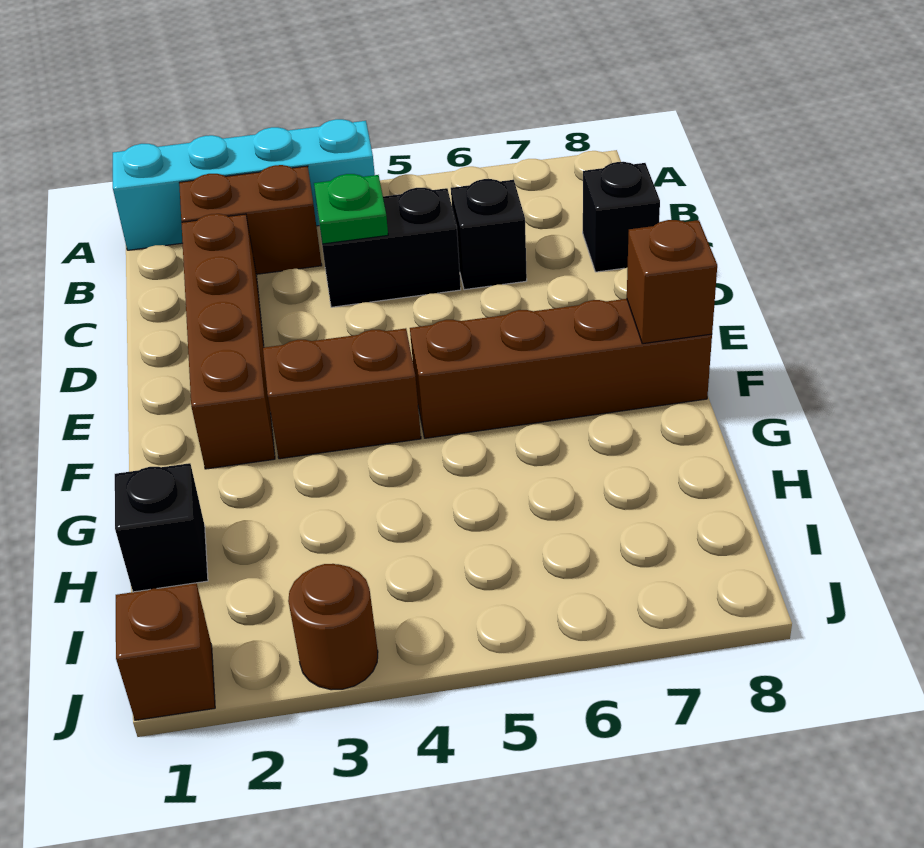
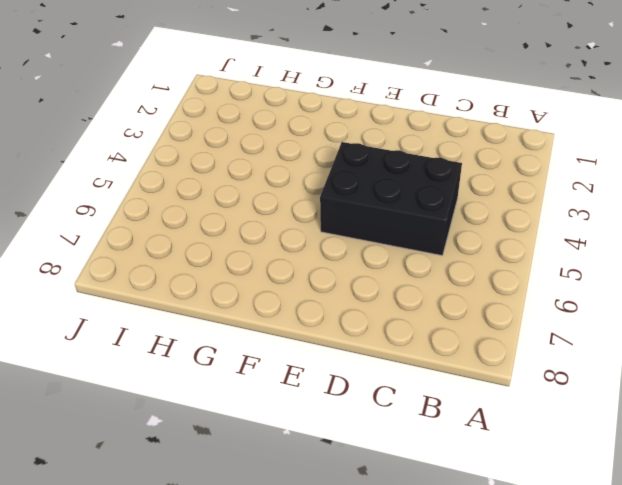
black 2x3 brick [320,142,462,255] -> black 1x2 brick [318,188,461,307]
none -> cyan 1x4 brick [113,119,375,250]
none -> brown 1x2 brick [179,165,322,274]
none -> brown 1x4 brick [181,214,275,469]

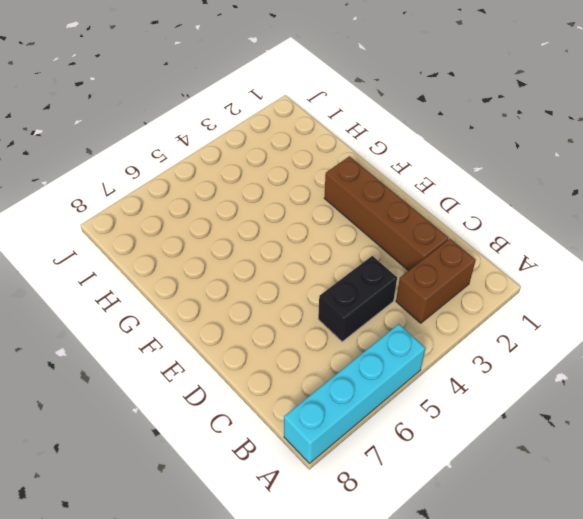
cyan 1x4 brick [284,324,425,464] -> cyan 1x4 brick moved to [113,119,375,250]
none -> black 1x1 brick [451,179,527,290]
none -> black 1x1 brick [583,162,660,272]
none -> brown 1x2 brick [263,328,421,459]

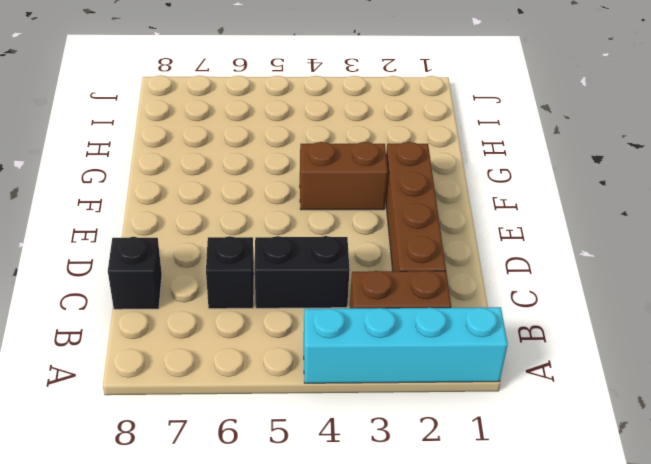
none -> brown 1x4 brick [410,299,712,438]
none -> black 1x1 brick [115,463,208,592]
none -> brown 1x1 brick [116,583,215,720]

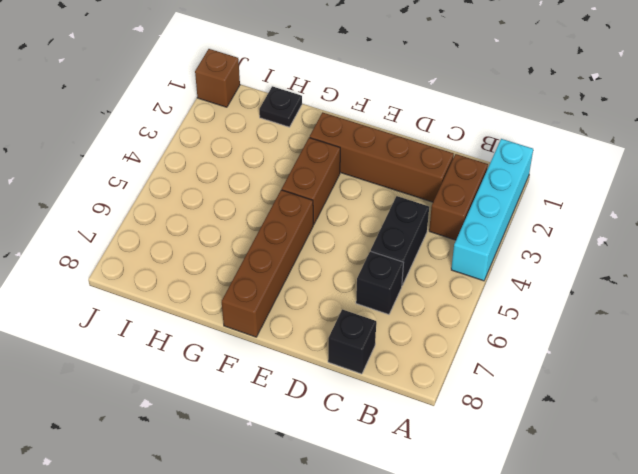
black 1x1 plate [259,86,302,127] -> black 1x1 brick [115,463,208,592]
none -> brown 1x1 round brick [288,564,378,690]
none -> green 1x1 plate [314,174,388,244]
none -> brown 1x1 brick [627,220,717,344]

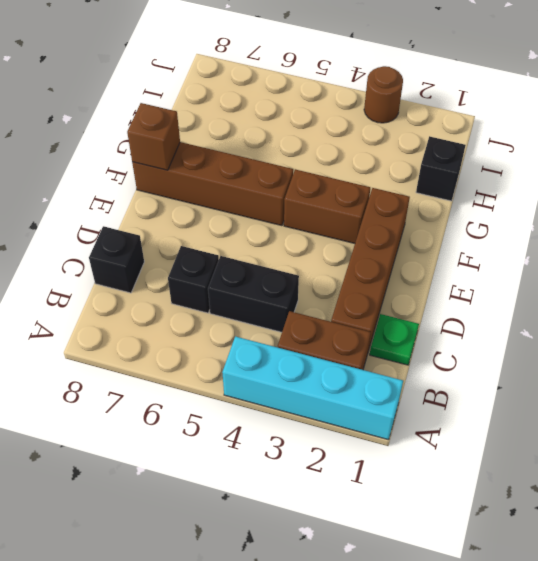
green 1x1 plate [370,314,419,365] -> green 1x1 plate moved to [314,174,388,244]
none -> brown 1x1 brick [116,583,215,720]

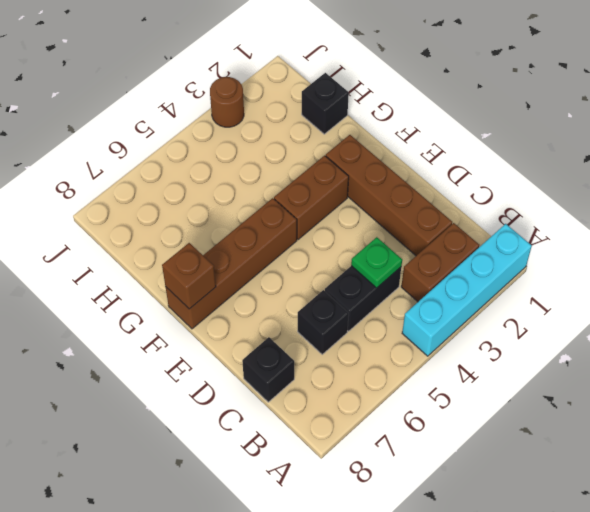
none -> brown 1x1 brick [116,583,215,720]

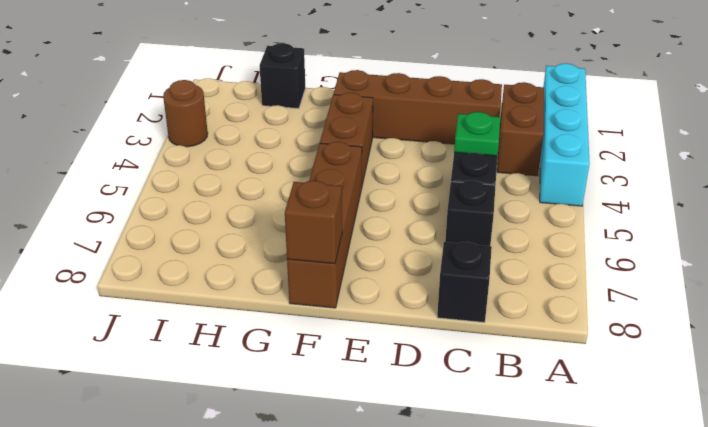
none -> brown 1x1 brick [116,583,215,720]

